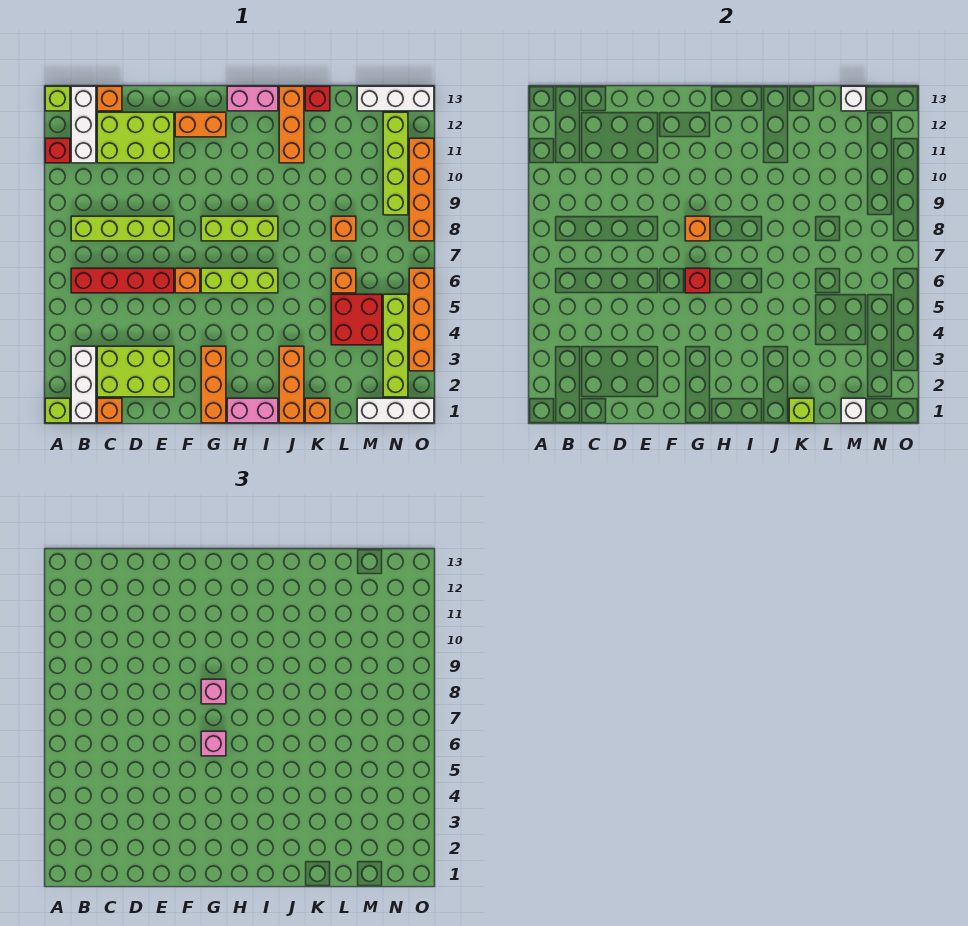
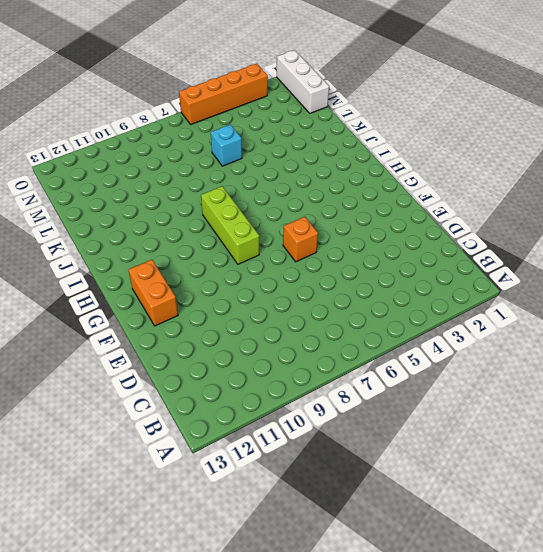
cyan 1x1 brick [211,125,242,166] -> orange 1x1 brick [331,268,356,293]
none -> lime 1x1 brick [45,398,70,423]
none -> red 1x1 brick [45,138,70,163]
none -> lime 1x1 brick [45,86,70,111]
none -> white 1x3 brick [71,346,96,423]

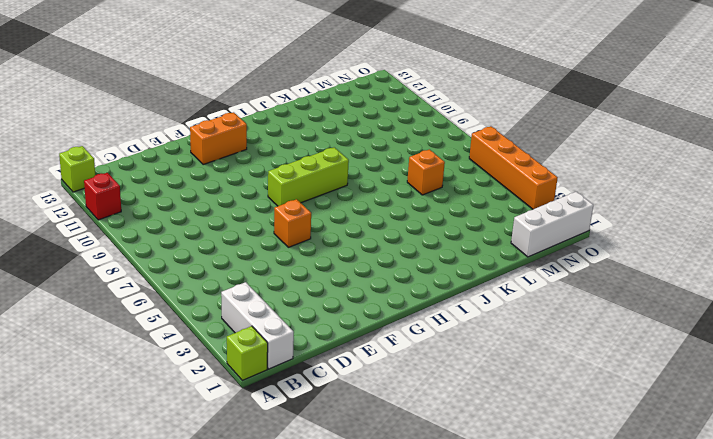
none -> red 1x4 brick [71,268,174,293]
none -> lime 1x4 brick [71,216,174,241]
none -> white 1x3 brick [71,86,96,163]
none -> orange 1x1 brick [97,398,122,423]

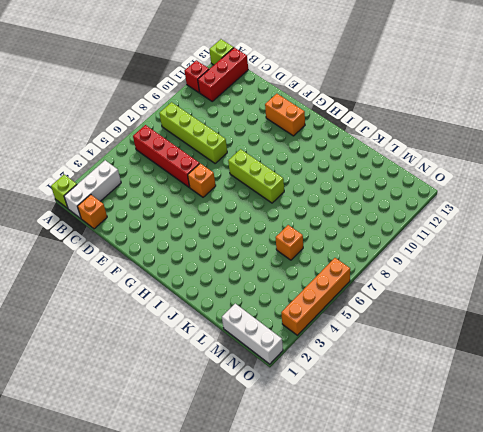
red 1x3 brick [198,48,248,101] -> white 1x3 brick [71,86,96,163]
none -> lime 2x3 brick [97,346,174,397]
none -> lime 2x3 brick [97,112,174,163]
none -> orange 1x1 brick [97,86,122,111]
none -> orange 1x3 brick [201,346,226,423]

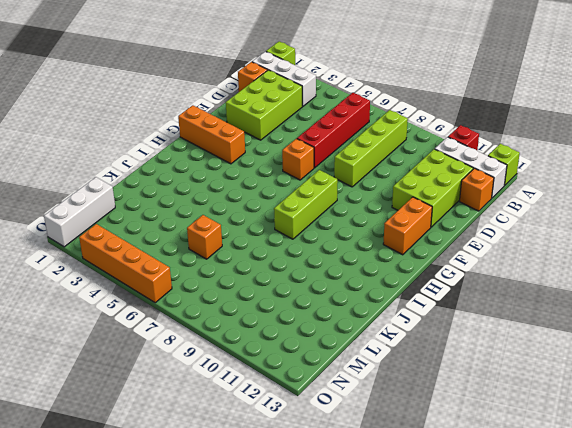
none -> lime 1x3 brick [201,268,278,293]
none -> pink 1x2 brick [227,398,278,423]
none -> pink 1x2 brick [227,86,278,111]
none -> orange 1x3 brick [279,346,304,423]

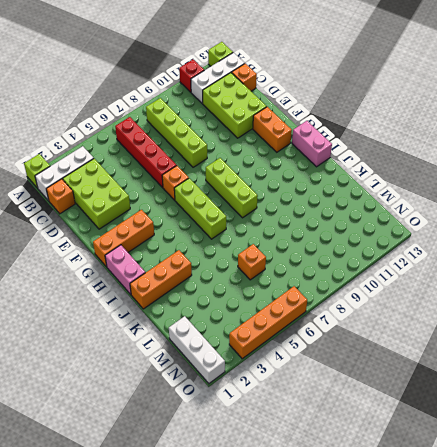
none -> orange 1x3 brick [279,86,304,163]
none -> orange 1x1 brick [305,398,330,423]
none -> red 1x1 brick [305,86,330,111]
none -> red 2x2 brick [331,294,382,345]

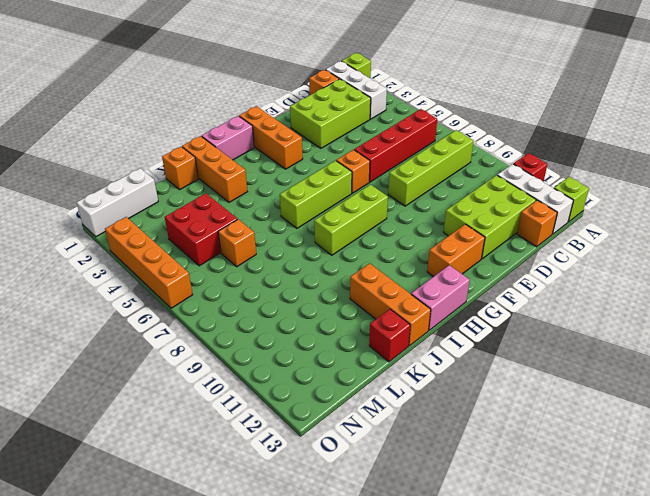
none -> orange 1x1 brick [331,216,356,241]
none -> white 1x3 brick [357,86,434,111]
none -> lime 1x4 brick [383,294,408,397]
none -> lime 1x4 brick [383,112,408,215]

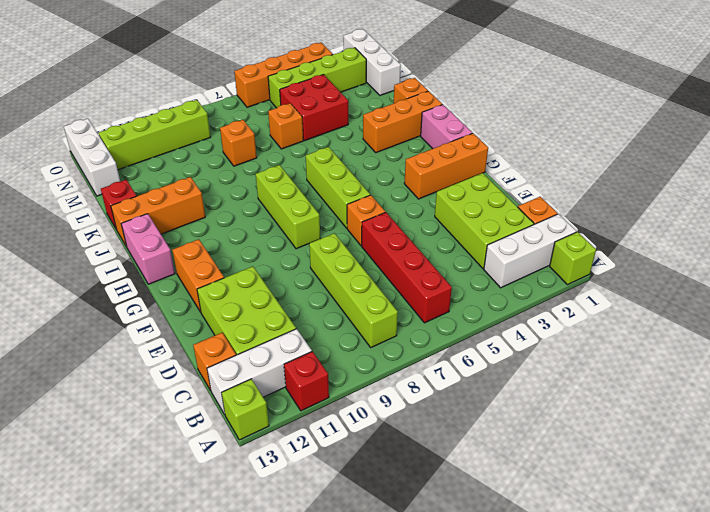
none -> orange 1x4 brick [409,138,434,241]
none -> red 1x1 brick [685,268,710,293]
none -> orange 1x1 brick [685,216,710,241]
none -> lime 1x1 brick [789,398,814,423]

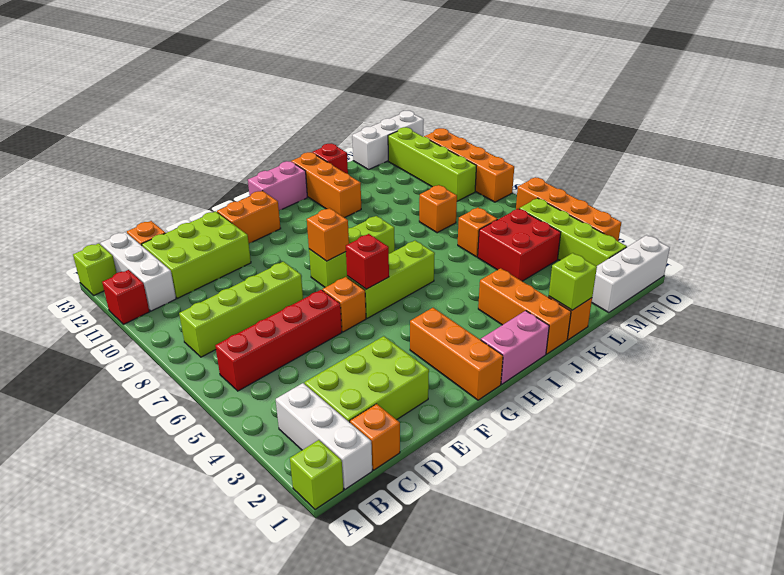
none -> white 1x1 brick [841,398,866,423]
none -> white 1x1 brick [841,86,866,111]
none -> pink 1x1 brick [201,731,226,756]
none -> pink 1x1 brick [201,679,226,704]

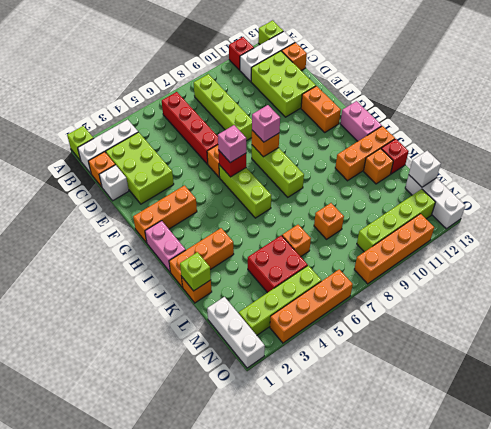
white 1x1 brick [99,165,129,201] -> white 1x1 brick moved to [841,398,866,423]
orange 1x1 brick [364,149,393,184] -> none

